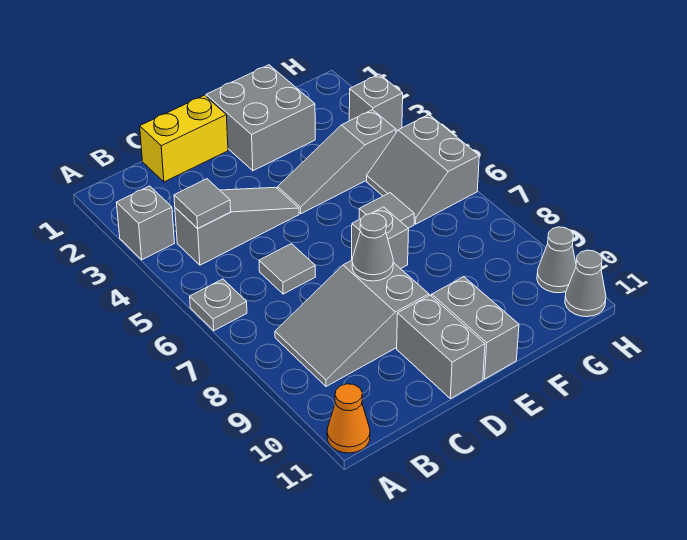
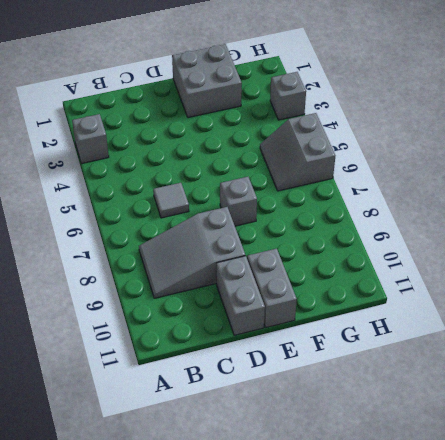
none -> grey 1x1 plate [190,279,247,331]
none -> orange 1x1 cone [327,384,370,453]
none -> grey 1x3 slope [175,187,299,265]

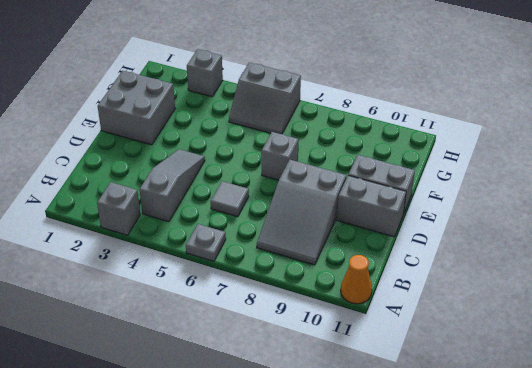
none -> yellow 1x2 brick [140,95,228,182]
none -> grey 1x3 slope [278,110,396,214]
none -> grey 1x1 tile [359,193,414,228]

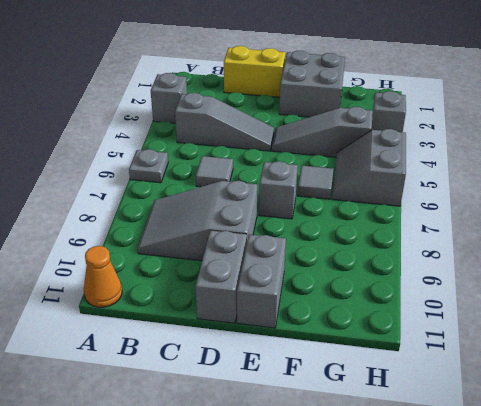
none -> grey 1x1 cone [537,227,576,293]
none -> grey 1x1 cone [565,250,606,317]
none -> grey 1x1 tile [174,179,231,228]

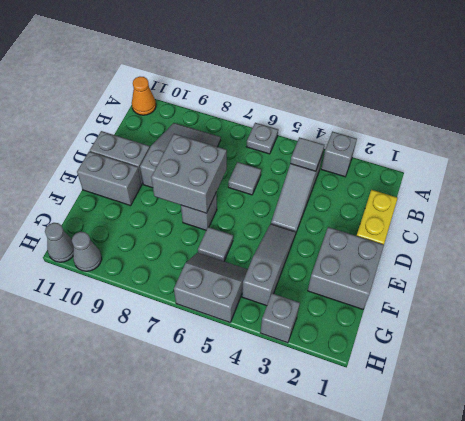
grey 2x2 brick [151,134,227,213] -> grey 1x1 cone [352,213,393,281]

